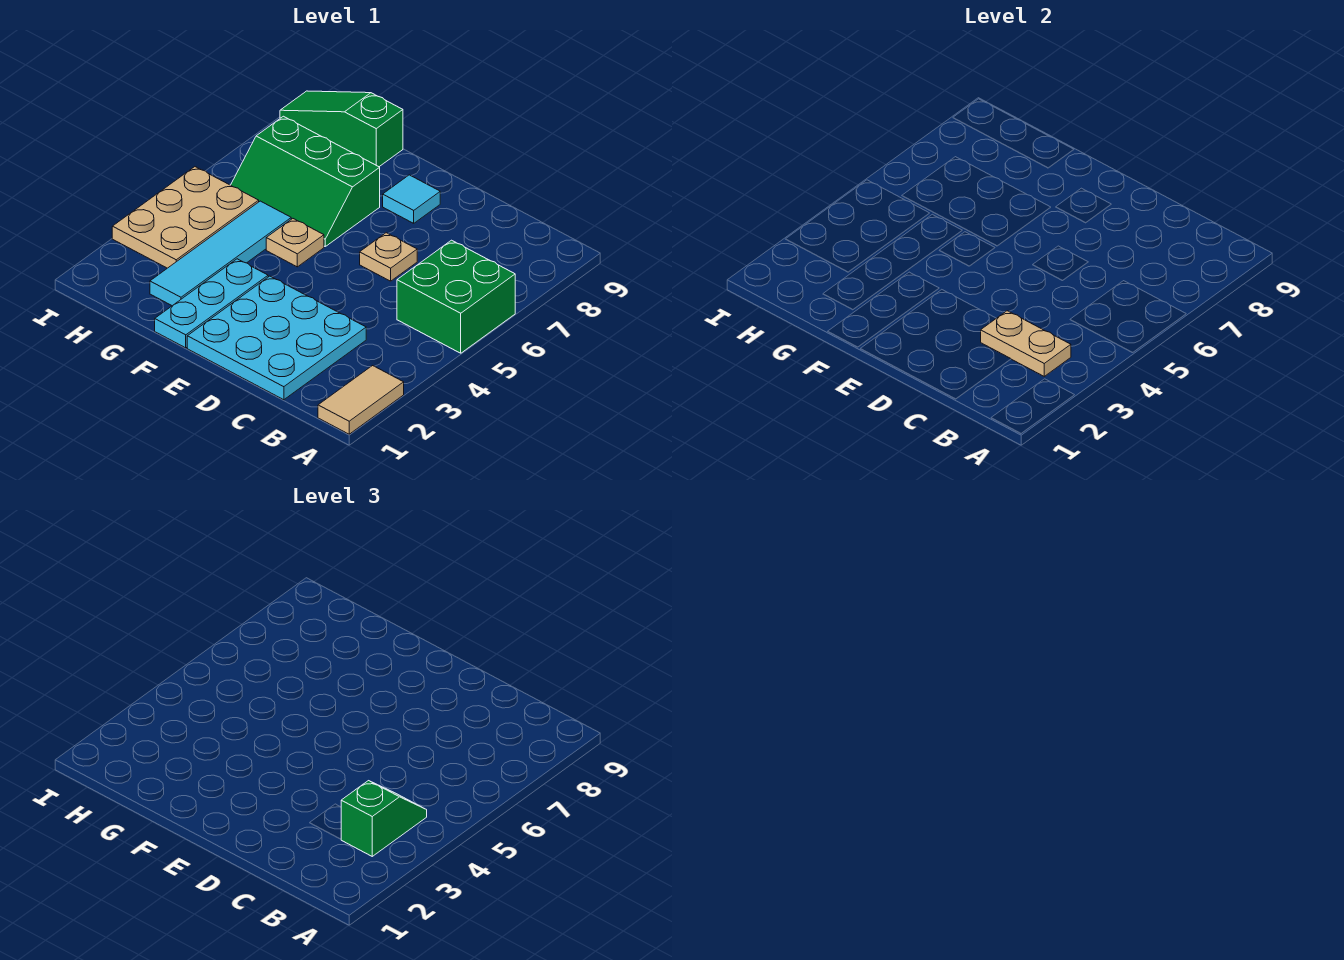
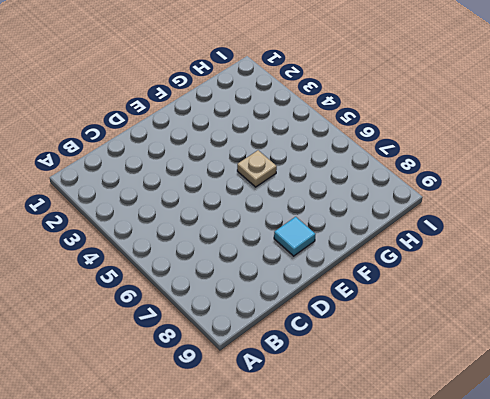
none -> tan 1x2 tile [318,366,404,434]
none -> green 2x2 brick [397,240,515,353]
none -> cyan 3x3 plate [187,276,366,400]

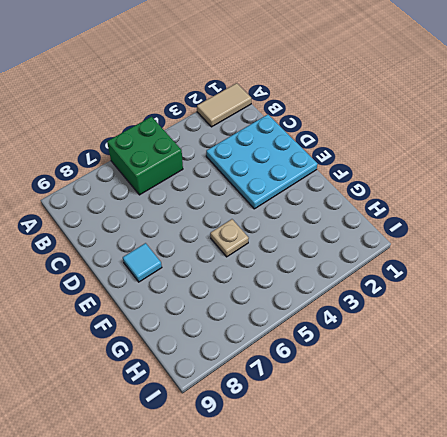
none -> tan 1x1 plate [360,233,417,281]
none -> cyan 1x3 plate [155,259,268,348]
none -> green 2x3 slope [231,116,380,246]

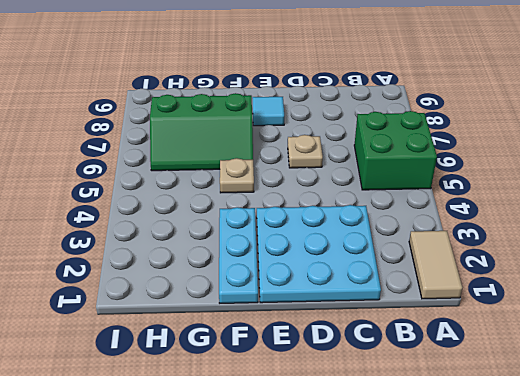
none -> cyan 1x4 tile [150,201,291,306]
none -> green 1x3 slope [280,91,403,167]
none -> tan 2x3 plate [112,167,259,268]

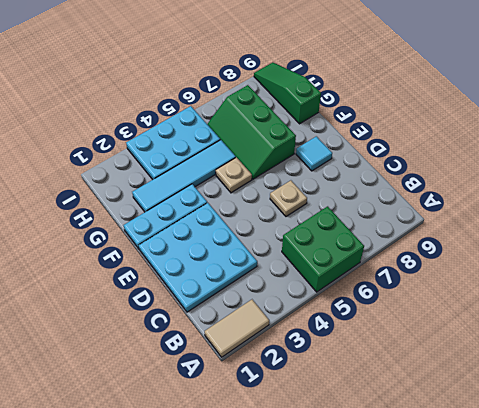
cyan 2x3 plate [126,106,220,180] -> tan 2x3 plate [112,167,259,268]
none -> tan 1x2 plate [981,311,1071,376]
none -> green 1x2 slope [341,781,427,856]

